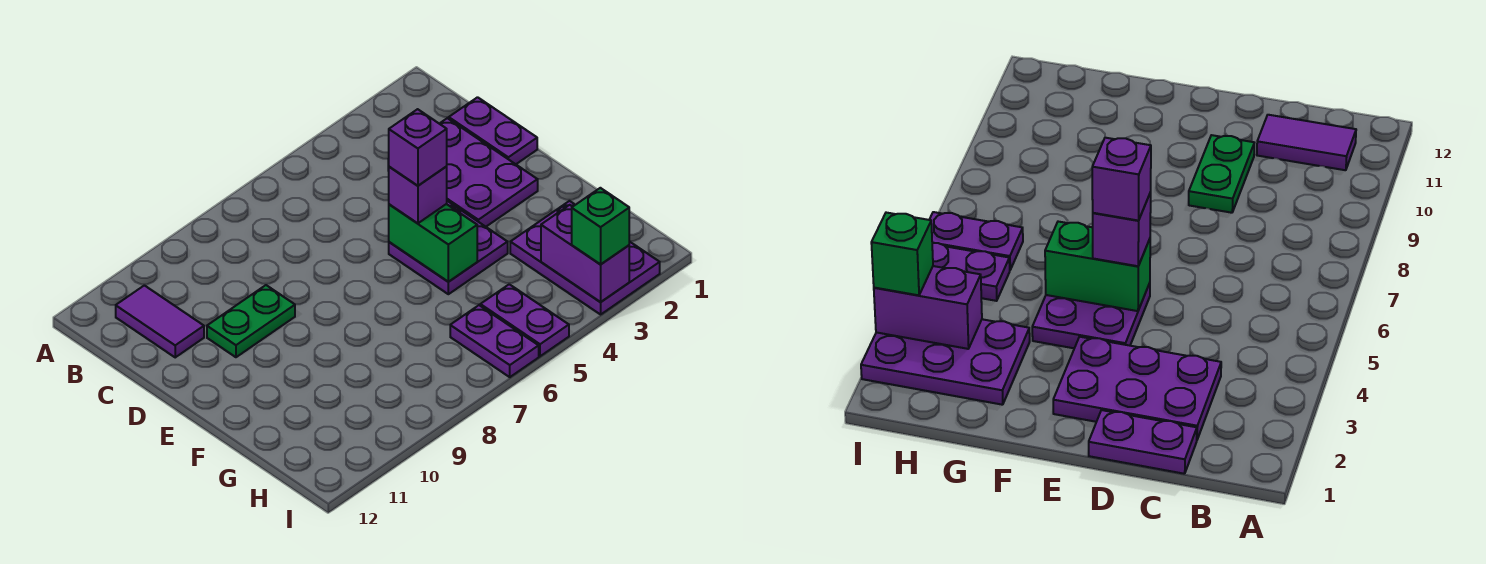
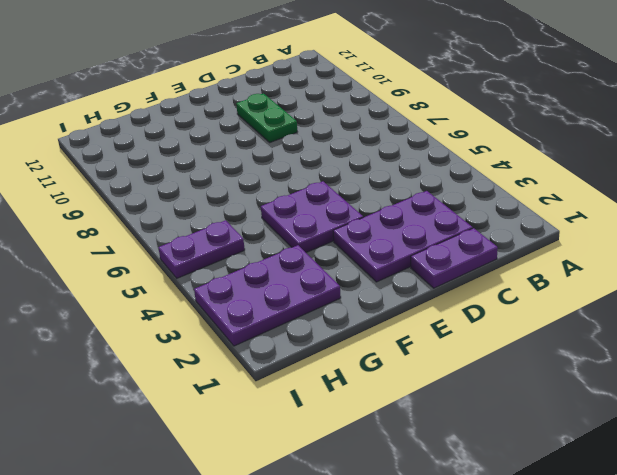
none -> purple 1x2 tile [116,285,204,357]
none -> purple 1x2 plate [450,305,539,377]
none -> green 1x2 brick [389,204,477,282]

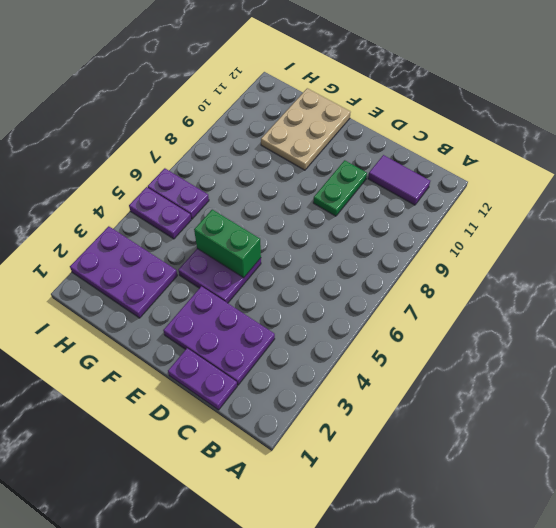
tan 2x3 plate [261,88,351,170] -> none
none -> purple 1x2 brick [541,205,629,302]
none -> purple 1x1 brick [389,167,447,223]
none -> green 1x1 brick [572,188,629,265]

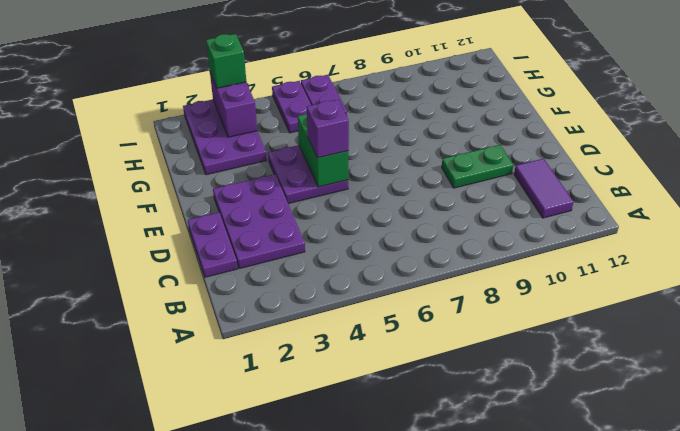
none -> purple 1x1 brick [389,109,447,186]

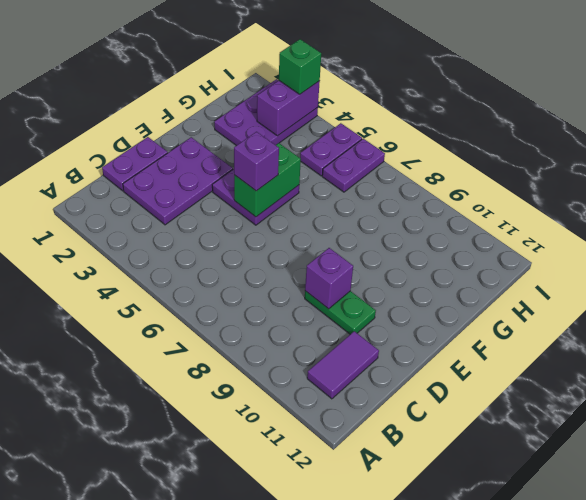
purple 1x1 brick [305,248,353,309] -> purple 1x1 brick moved to [389,109,447,186]

